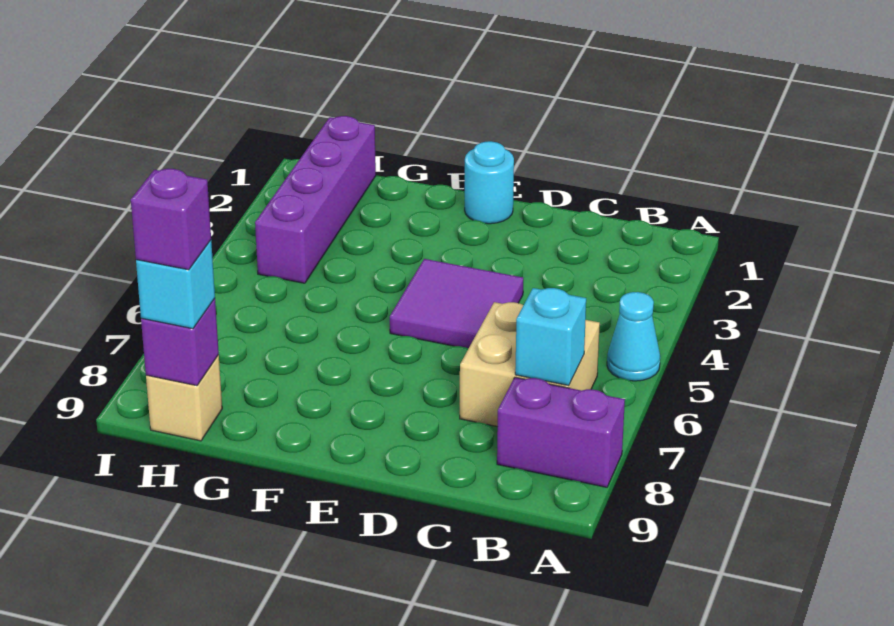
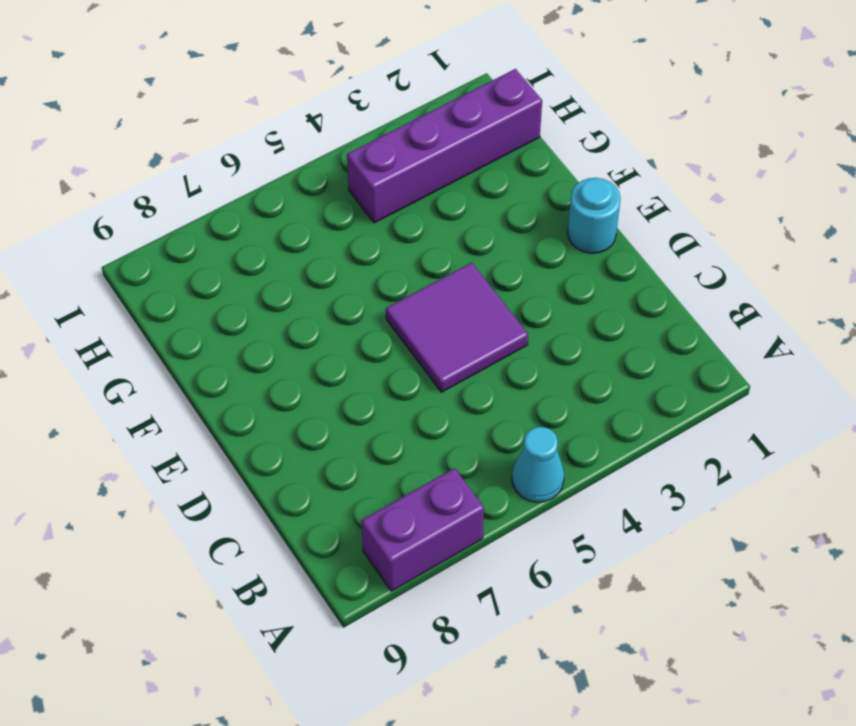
purple 1x2 brick [361,468,484,591] -> purple 1x2 brick turned to [497,377,625,487]
none -> tan 2x2 brick [460,302,600,427]
none -> tan 1x1 brick [146,355,222,441]

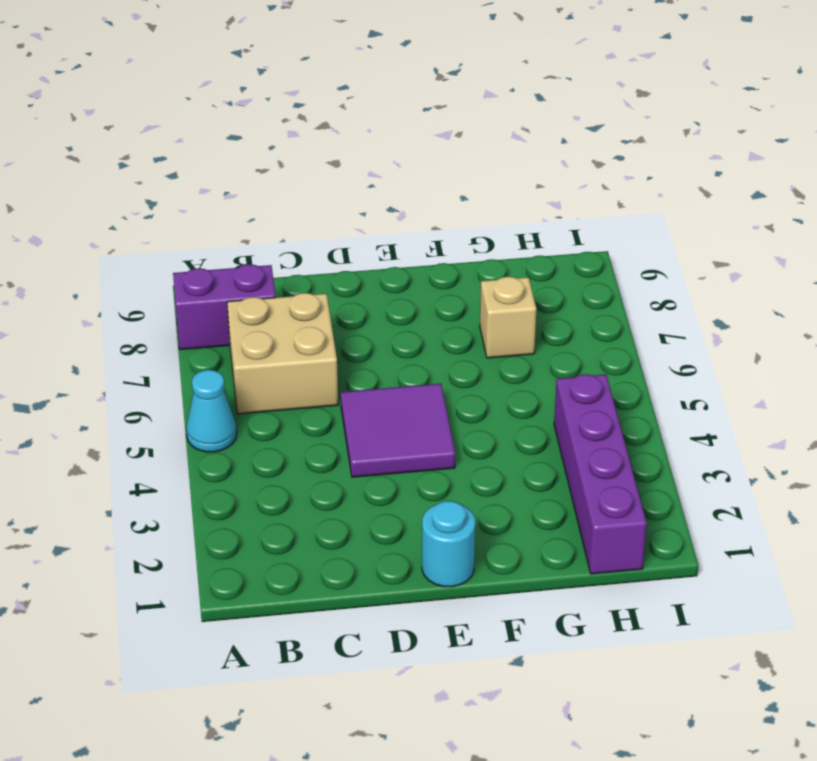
tan 1x1 brick [480,277,536,358] -> tan 1x1 brick moved to [146,355,222,441]
none -> cyan 1x1 brick [515,288,586,386]
none -> purple 1x1 brick [141,298,219,386]

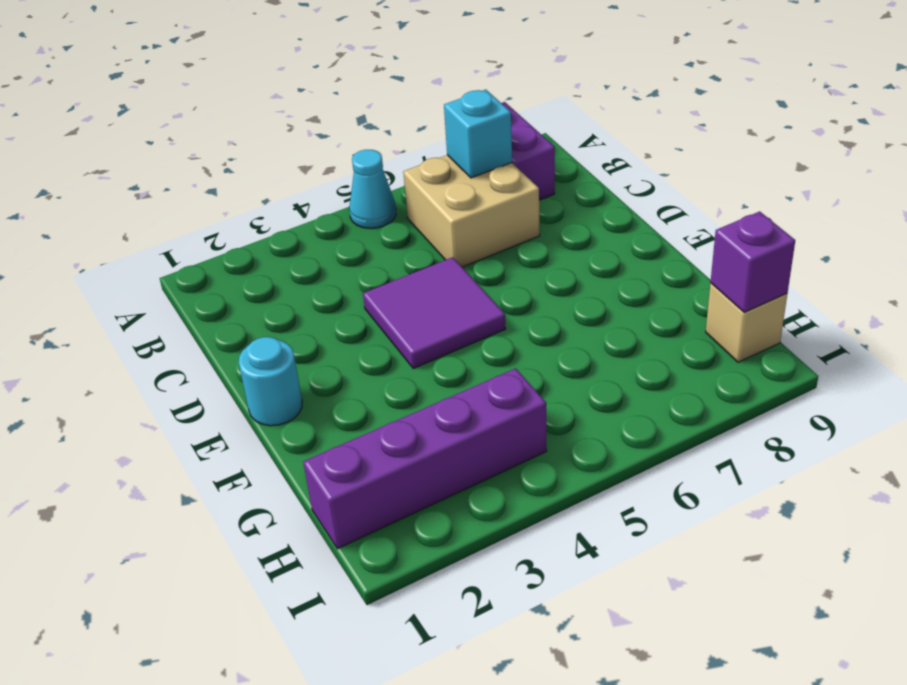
none -> cyan 1x1 brick [136,240,215,329]
none -> purple 1x1 brick [131,169,211,270]

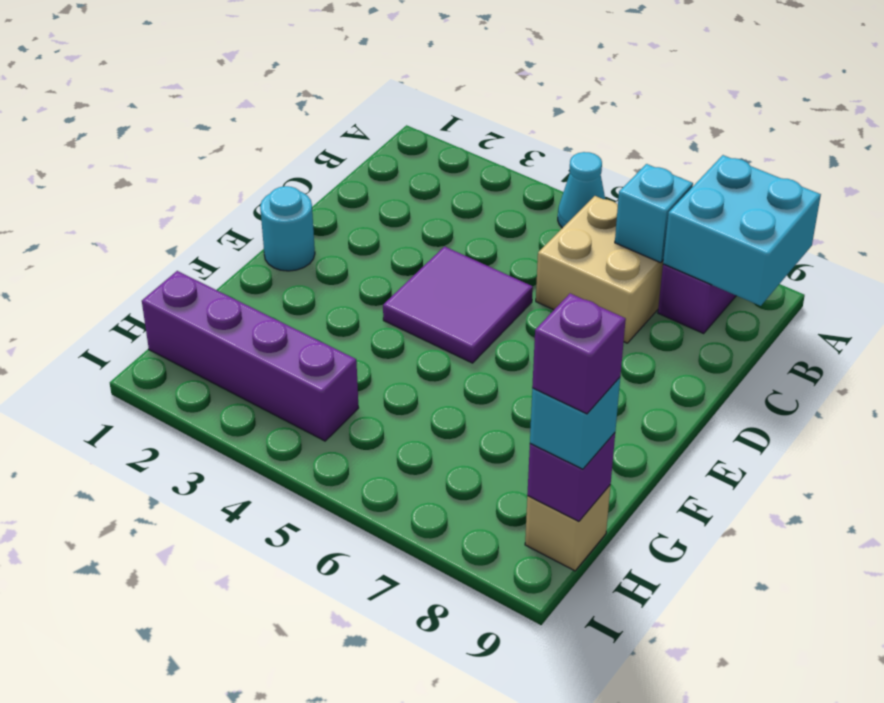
cyan 2x2 brick [663,155,821,306] -> none

